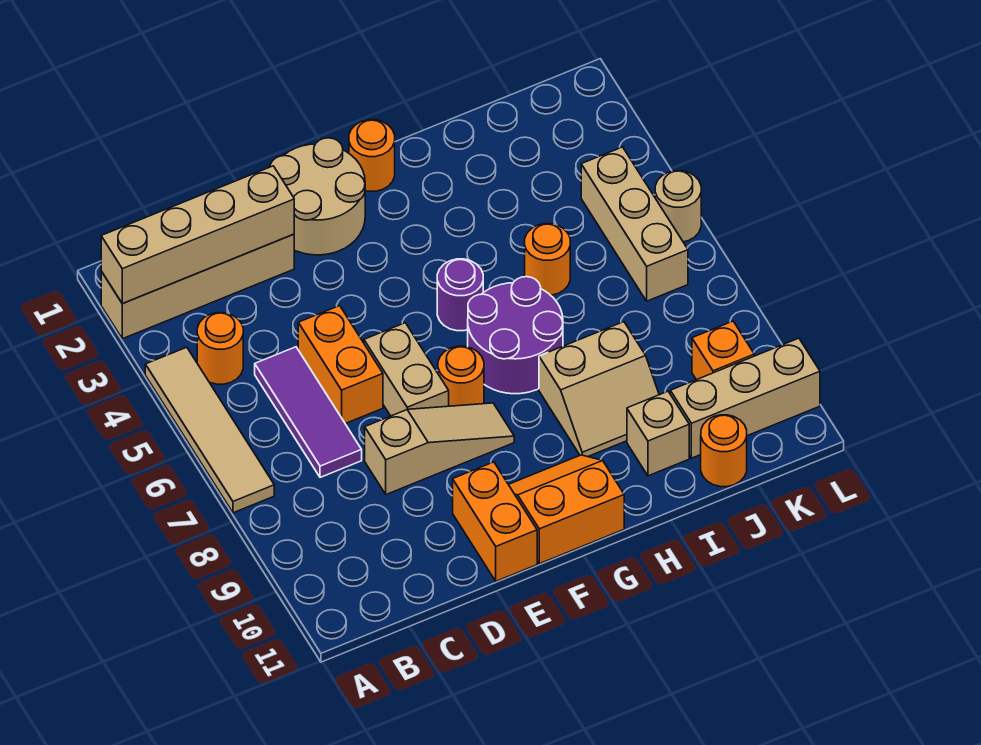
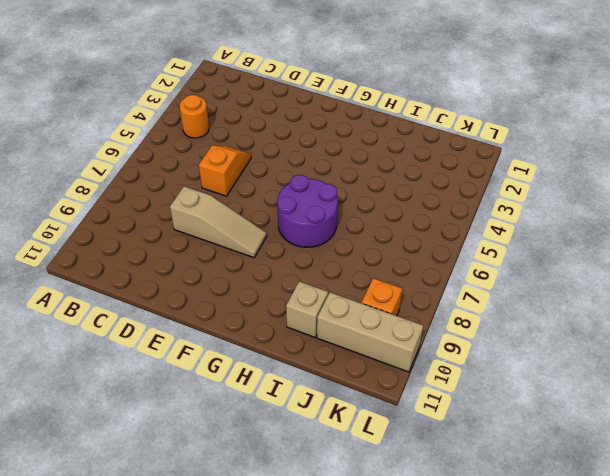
orange 1x2 slope [199,145,251,196] -> orange 1x2 brick [298,306,383,424]
none -> tan 1x4 brick [101,234,294,339]
none -> tan 1x4 tile [145,347,274,513]
none -> purple 1x3 tile [255,347,362,477]

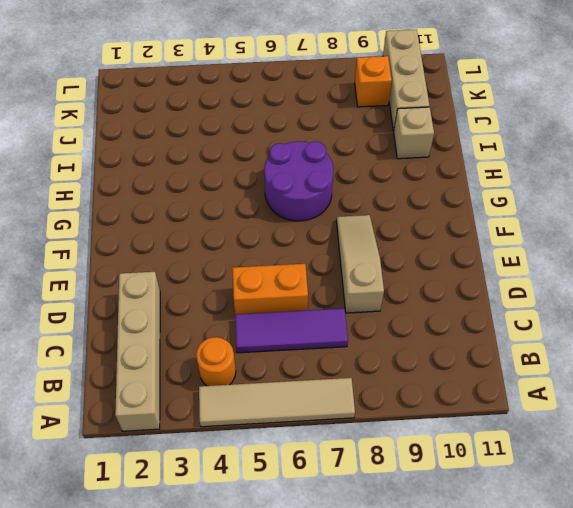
none -> tan 2x2 round brick [270,138,365,255]
none -> tan 1x2 brick [364,323,449,416]
none -> orange 1x2 brick [453,462,537,581]

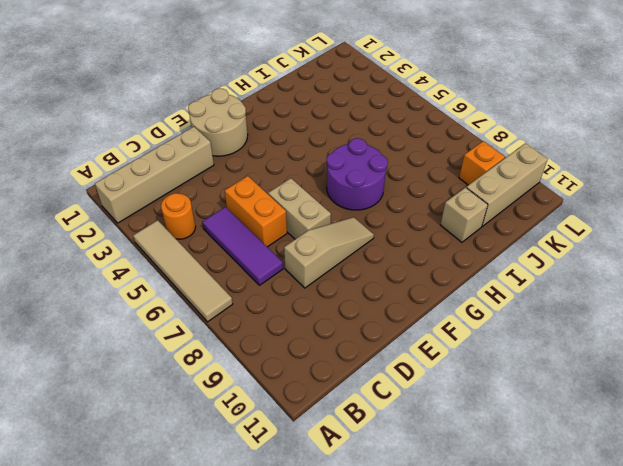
none -> orange 1x2 brick [453,462,537,581]
none -> orange 1x1 round brick [438,346,484,406]
none -> orange 2x2 slope [509,455,624,564]

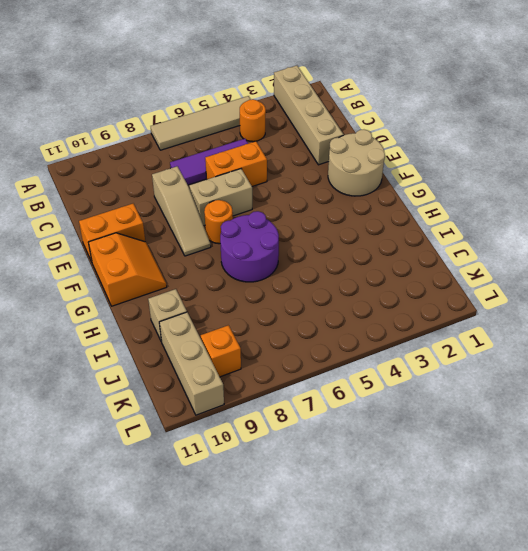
none -> orange 1x1 round brick [349,120,395,191]
none -> purple 1x1 round brick [437,259,483,331]
none -> tan 2x2 slope [539,322,659,457]

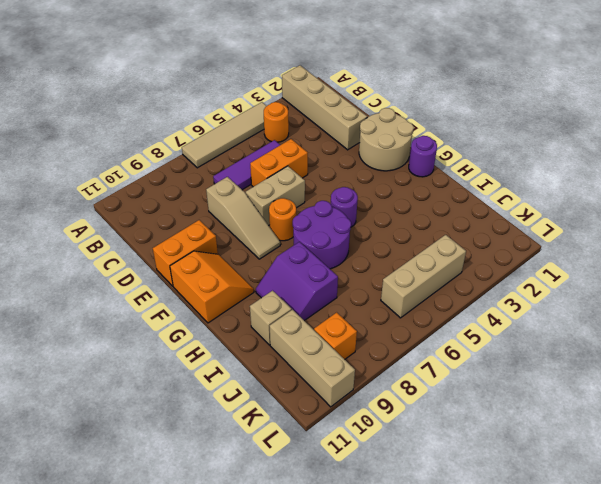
purple 1x1 round brick [409,136,437,177] -> orange 1x1 round brick [349,120,395,191]
purple 2x2 slope [256,242,338,321] -> tan 2x2 slope [539,322,659,457]
none -> orange 1x1 round brick [525,224,570,295]
none -> orange 1x1 round brick [701,415,747,487]
none -> tan 1x1 round brick [655,171,701,242]

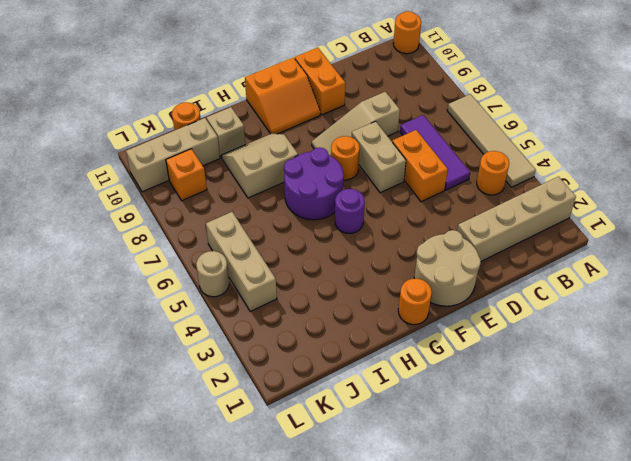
orange 1x1 round brick [393,11,421,54] -> orange 1x1 round brick moved to [525,224,570,295]
none -> tan 1x4 brick [101,166,294,304]

